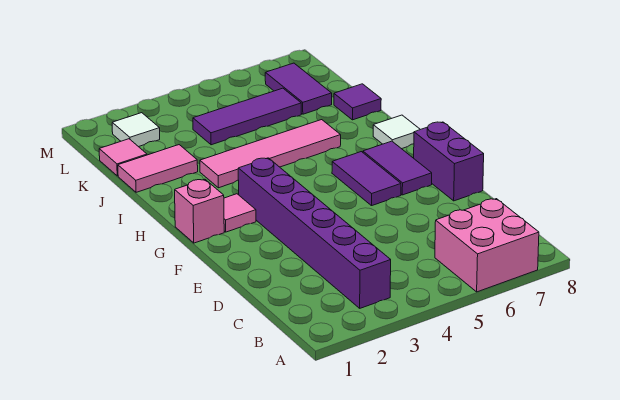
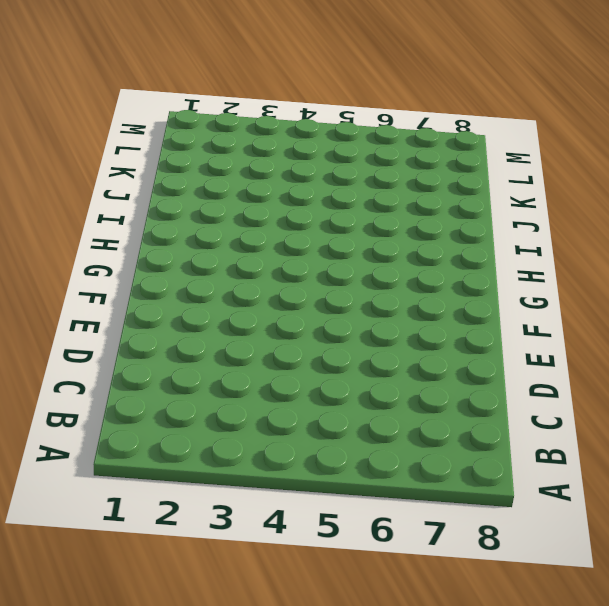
none -> pink 2x2 brick [435,199,539,292]
none -> purple 1x6 brick [238,158,391,308]
none -> purple 1x2 brick [414,122,484,201]

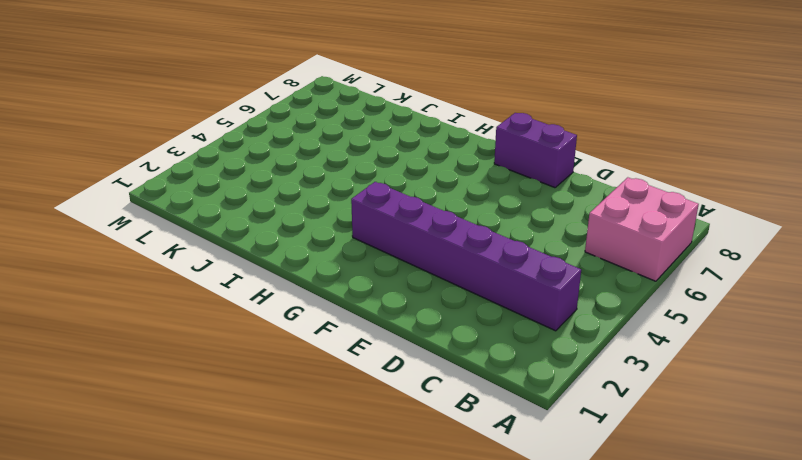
none -> purple 1x2 tile [332,152,401,206]
none -> purple 1x2 tile [363,141,432,195]
none -> pink 1x1 brick [175,179,224,243]

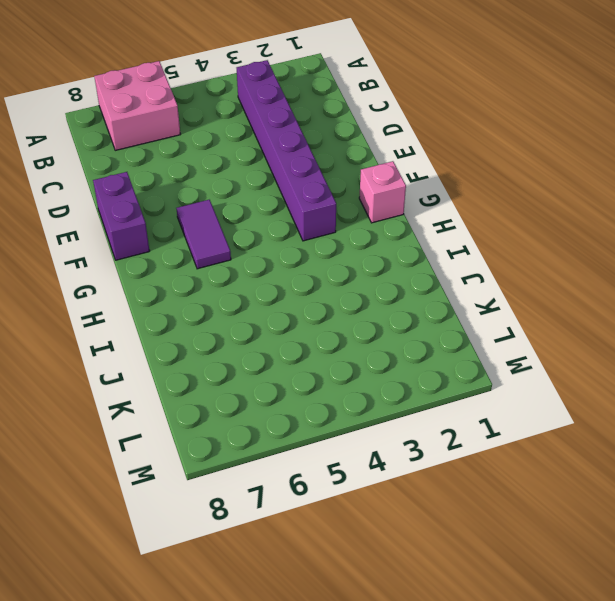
none -> purple 1x2 tile [363,141,432,195]
none -> pink 1x1 tile [224,194,256,232]
none -> white 1x1 tile [373,115,420,149]

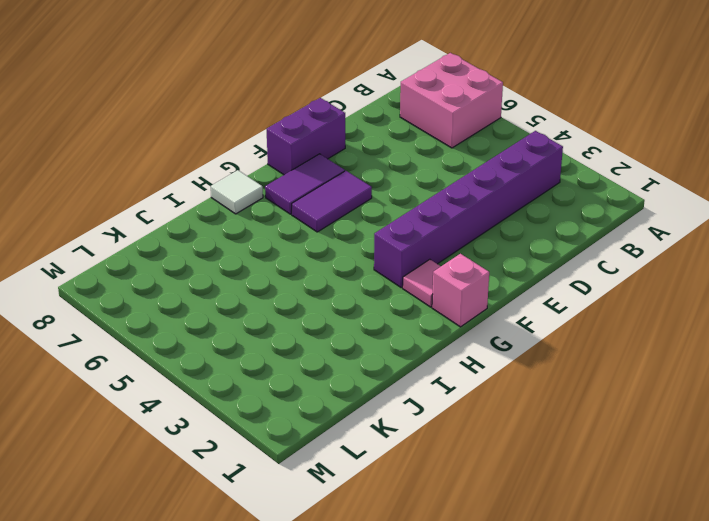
none -> pink 1x4 tile [200,120,341,188]
none -> pink 1x2 tile [118,145,198,192]
none -> purple 1x1 tile [334,84,381,120]

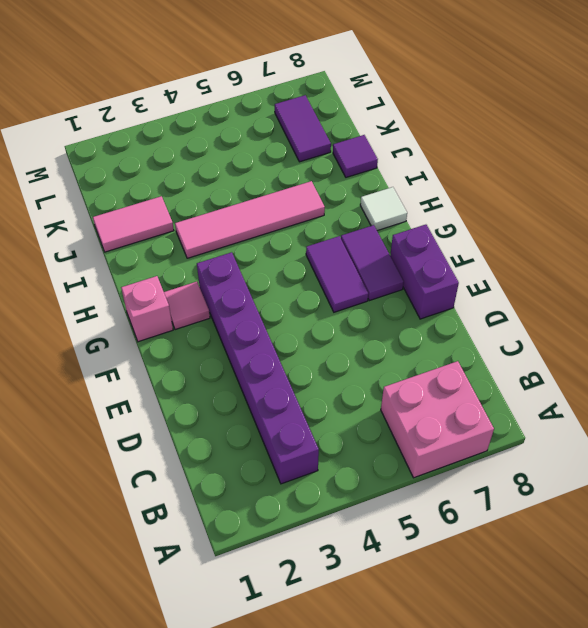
none -> pink 1x1 tile [99,139,147,176]
none -> purple 1x3 tile [193,88,301,145]
none -> white 1x1 tile [112,113,160,147]

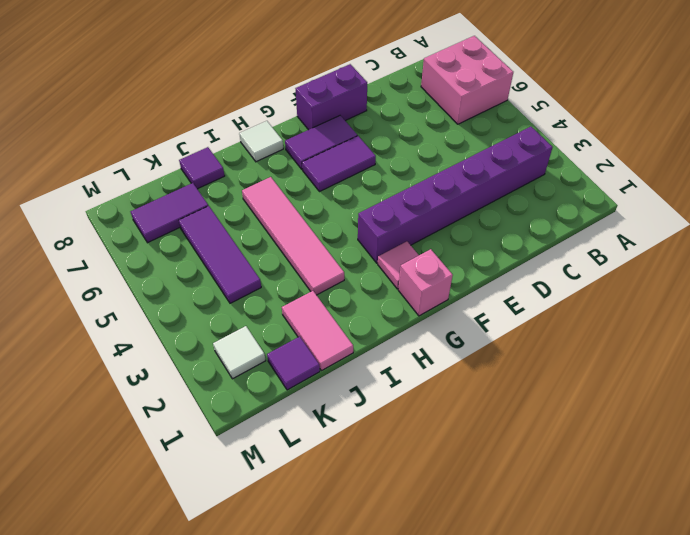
purple 1x1 tile [267,336,320,390] -> pink 1x1 tile [99,139,147,176]

